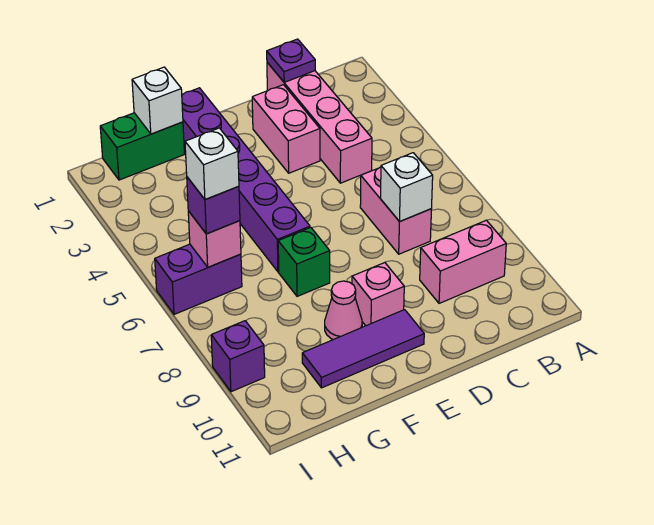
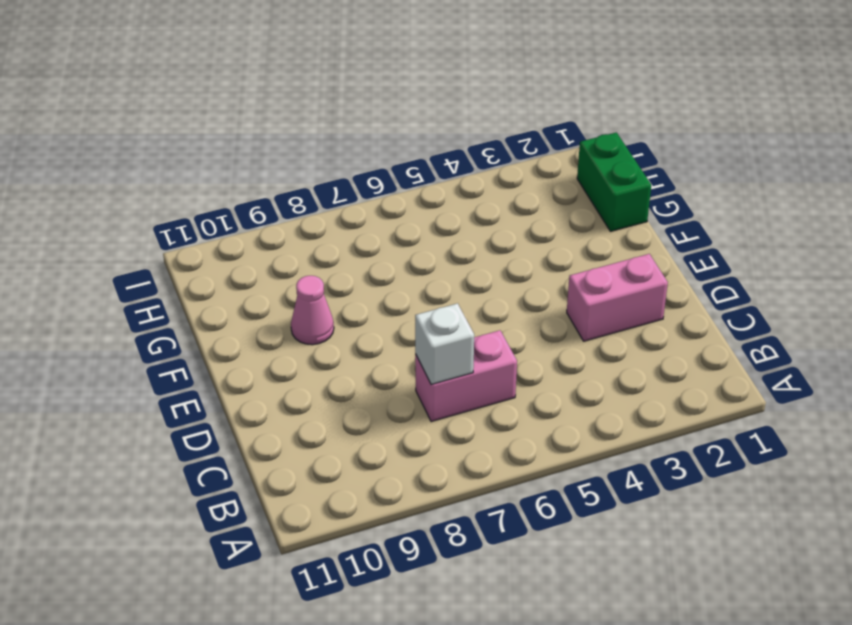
none -> pink 1x2 brick [420,220,506,303]
none -> pink 1x4 brick [267,62,372,183]
none -> pink 1x1 brick [352,263,404,326]

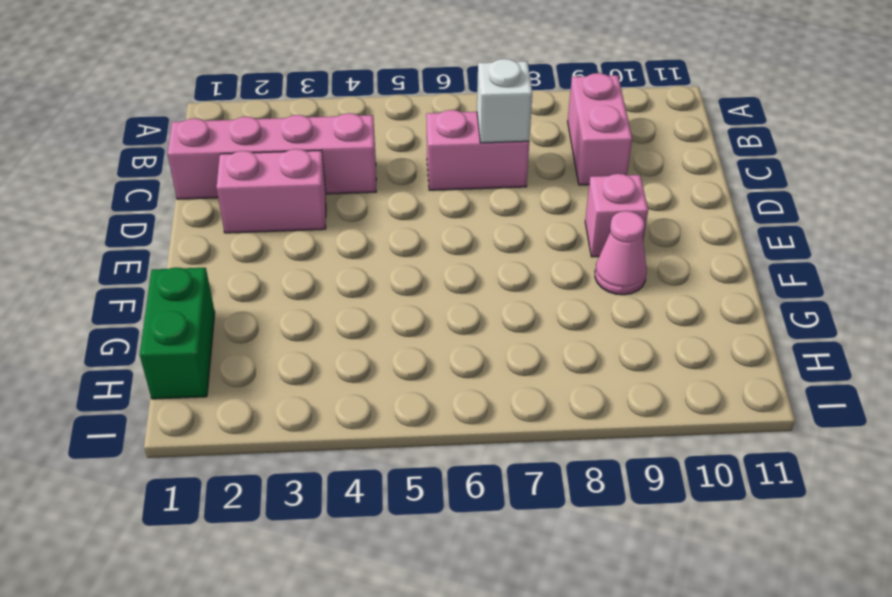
none -> purple 1x3 tile [302,310,424,388]
none -> purple 1x6 brick [182,88,310,272]
none -> green 1x1 brick [278,228,330,296]

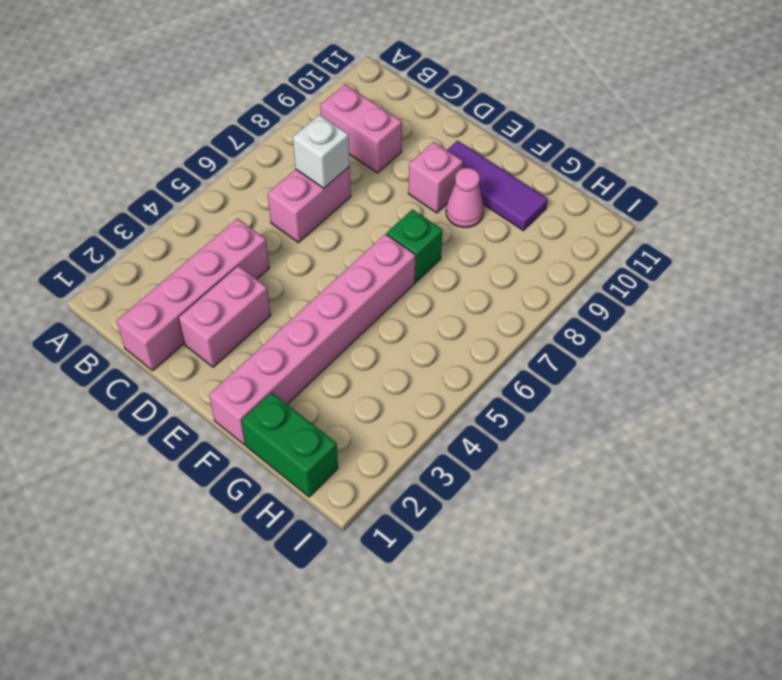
pink 1x6 brick [209,234,416,445] -> purple 1x6 brick [182,88,310,272]
none -> purple 1x2 brick [155,244,242,314]
none -> purple 1x1 brick [211,321,265,392]
none -> purple 1x1 plate [267,39,315,82]

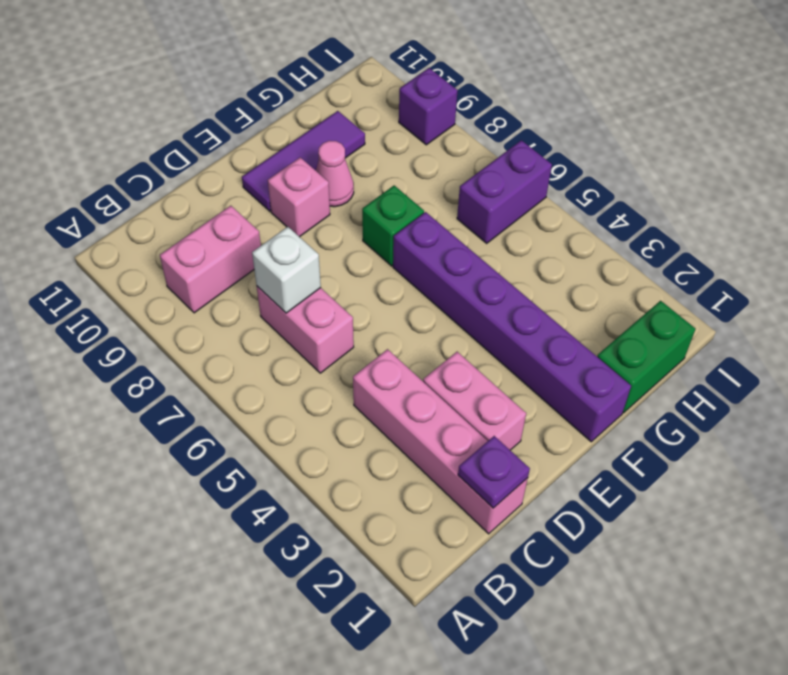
none -> white 1x1 brick [132,67,183,134]
none -> pink 1x1 brick [188,211,241,267]
none -> purple 1x1 brick [187,177,240,234]

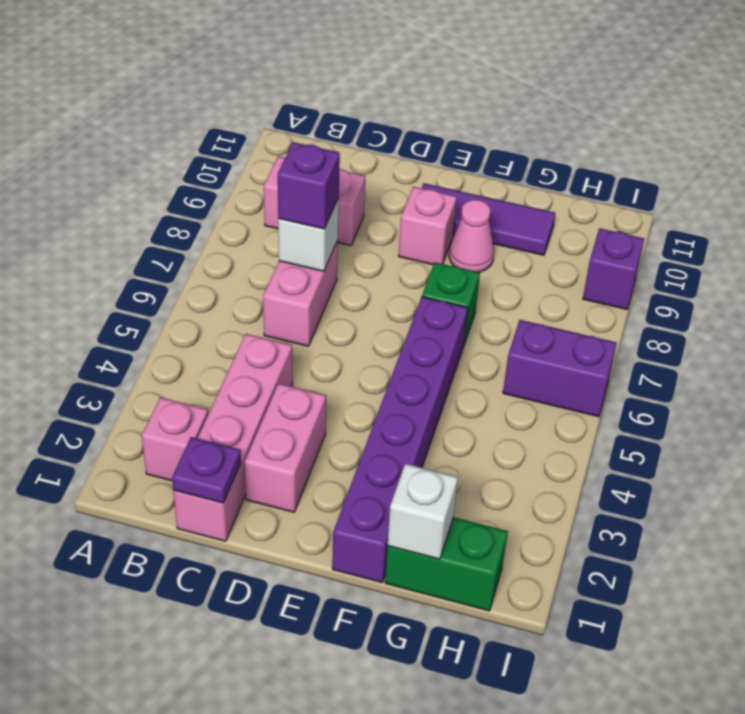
pink 1x1 brick [142,397,208,481] -> pink 1x1 brick moved to [188,211,241,267]
purple 1x1 brick [278,142,340,229] -> purple 1x1 brick moved to [187,177,240,234]
none -> white 1x1 brick [185,128,239,200]

